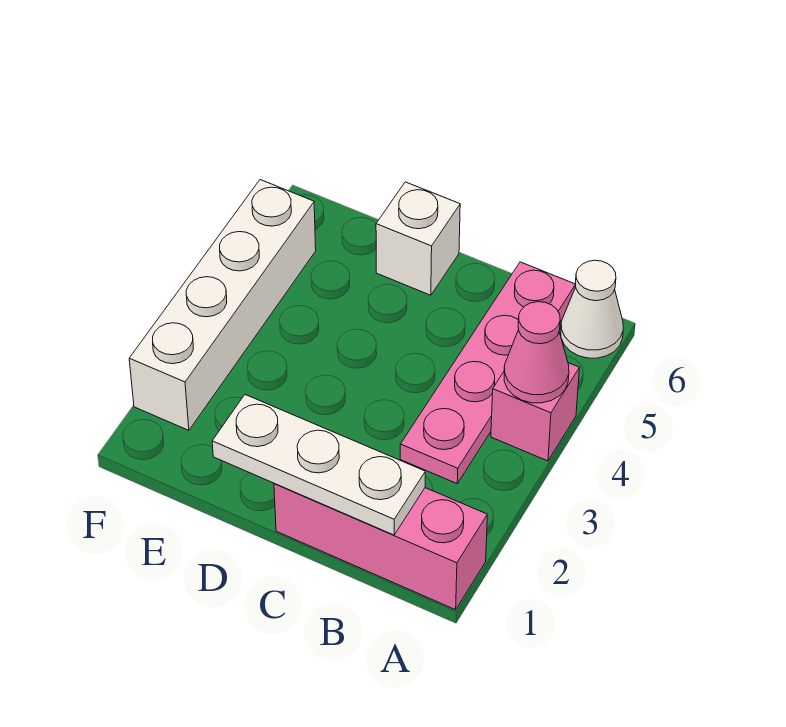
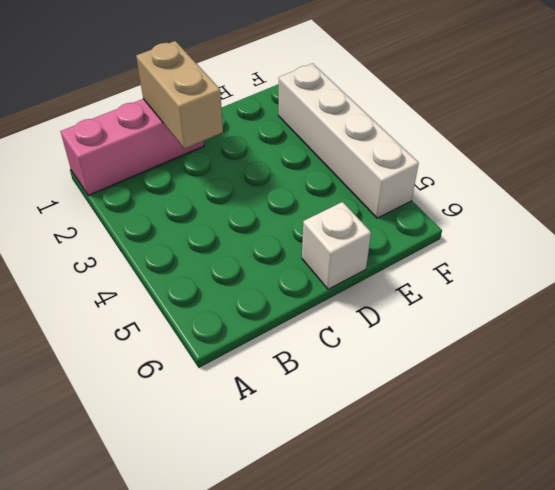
tan 1x2 brick [136,41,223,149] -> white 1x3 plate [212,395,425,535]
none -> pink 1x1 brick [491,363,579,461]
none -> white 1x1 cone [561,260,623,358]

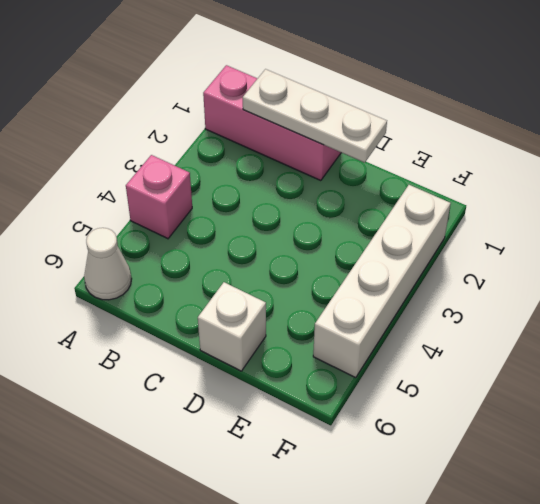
none -> pink 1x4 plate [400,262,576,484]
none -> pink 1x1 cone [504,302,569,403]

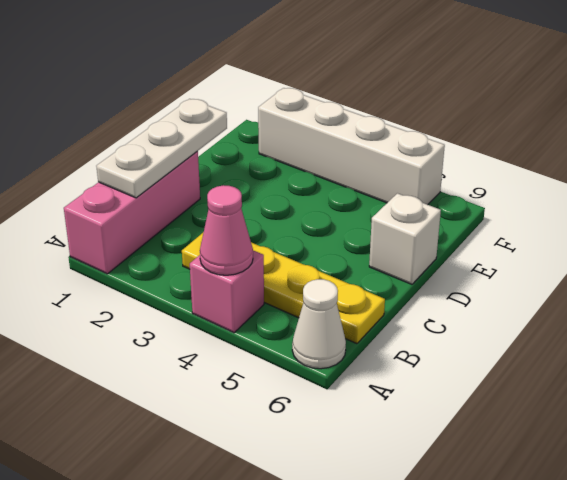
yellow 1x4 plate [182,232,385,344] -> pink 1x4 plate [400,262,576,484]

